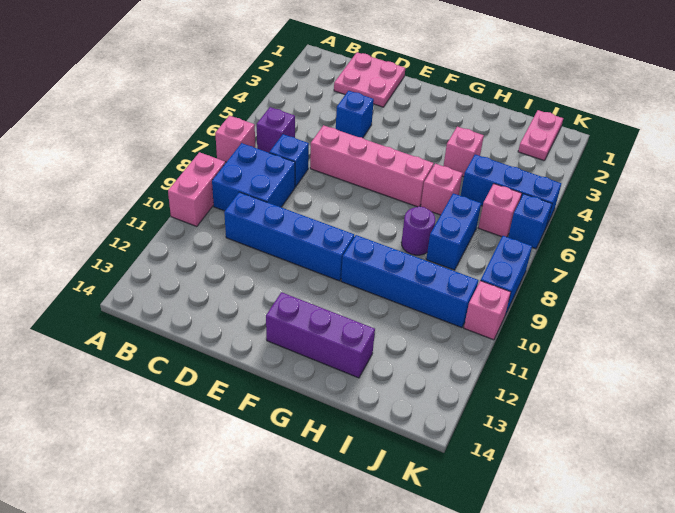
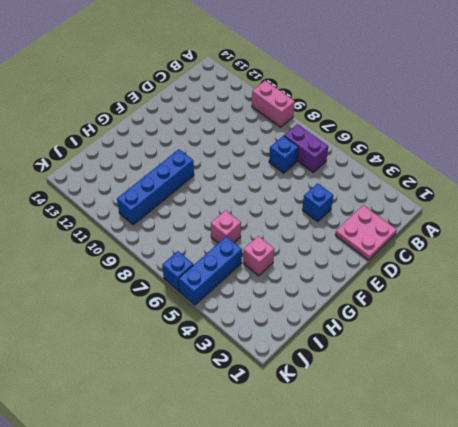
purple 1x2 brick [284,124,328,172] -> purple 1x1 brick [257,107,295,153]
none -> pink 1x1 brick [215,116,255,162]
none -> blue 2x2 brick [212,143,295,211]
none -> blue 1x4 brick [224,192,354,281]

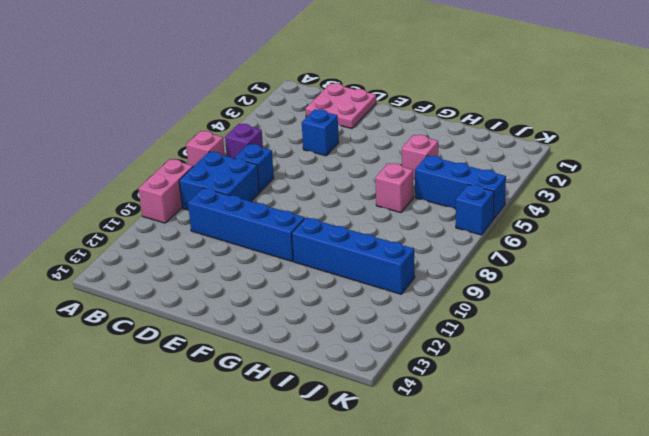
none -> pink 1x4 brick [310,125,434,207]
none -> purple 1x3 brick [266,292,375,378]
none -> purple 1x1 round brick [401,206,435,255]

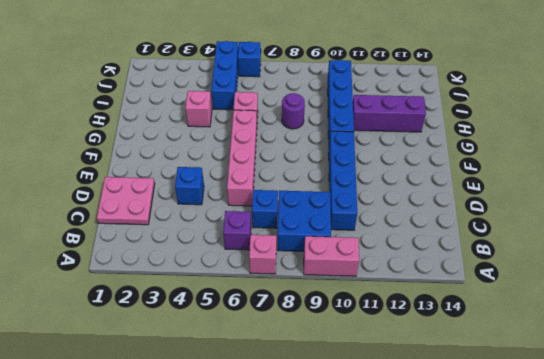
purple 1x3 brick [353,95,426,132] -> purple 1x3 brick turned to [266,292,375,378]
none -> blue 1x2 brick [426,193,481,270]
none -> pink 1x2 plate [518,110,563,161]
none -> pink 1x1 brick [478,184,522,237]

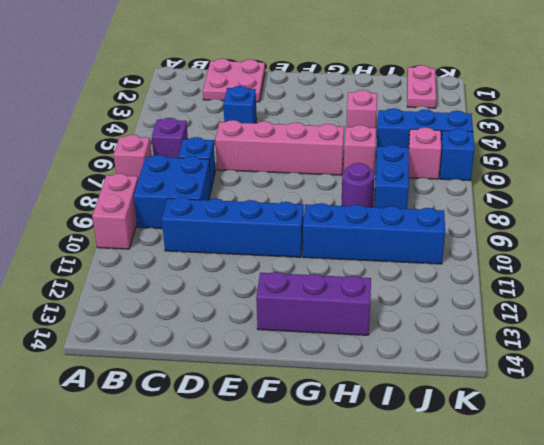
none -> blue 1x2 brick [480,236,532,315]
none -> pink 1x1 brick [464,281,511,340]

